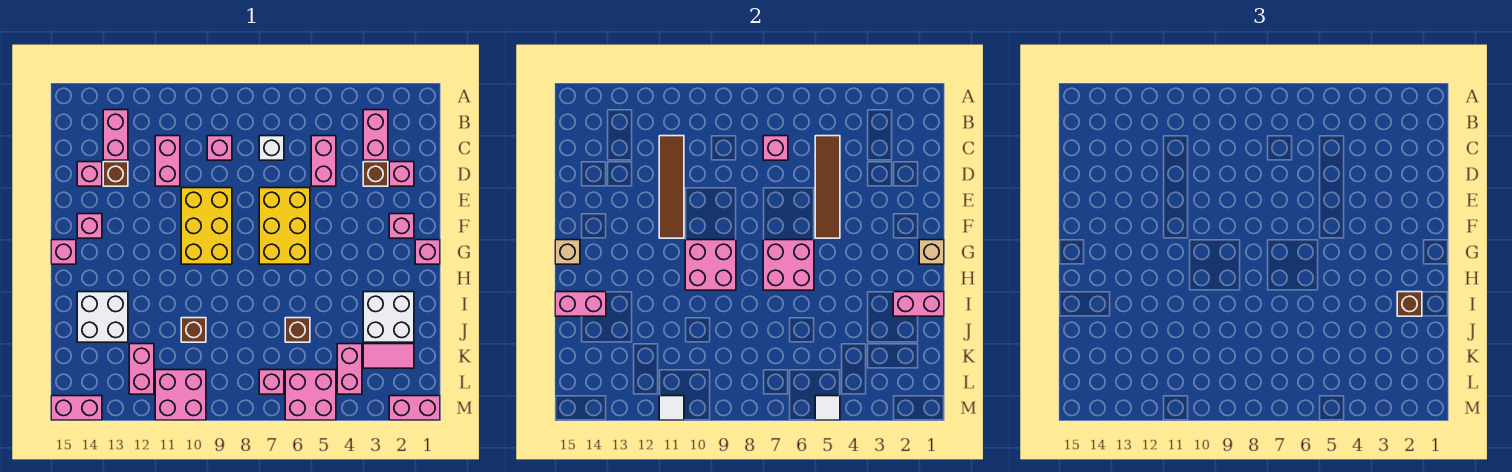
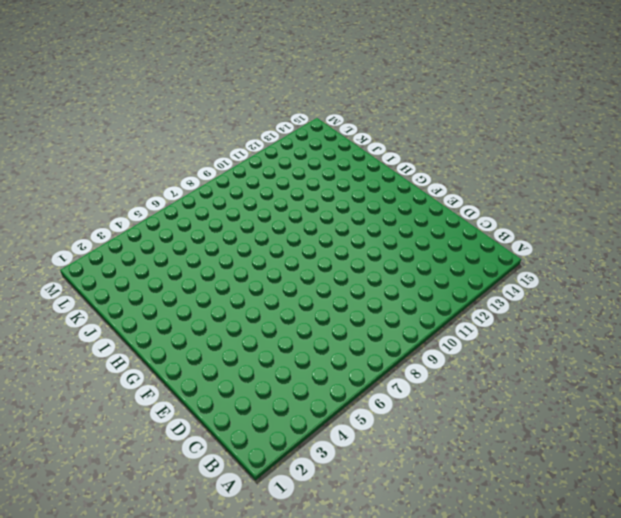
none -> pink 1x2 brick [363,110,388,160]
none -> pink 1x2 brick [103,110,128,160]
none -> pink 1x2 brick [311,136,336,186]
none -> white 1x1 brick [259,136,284,160]

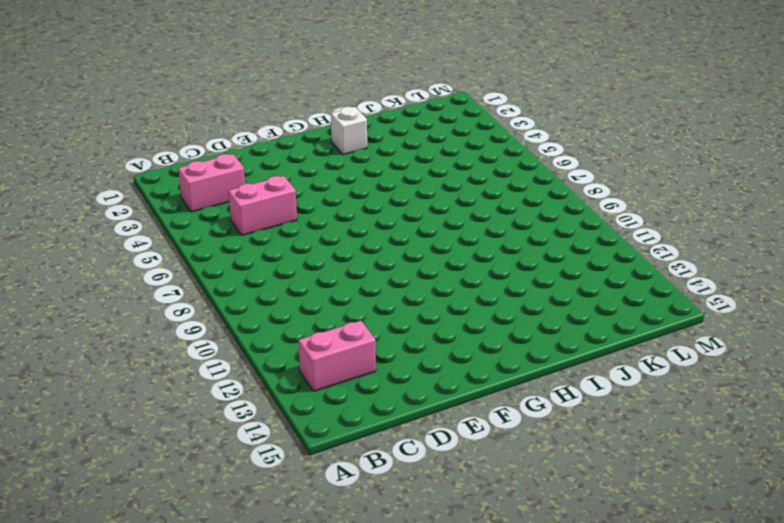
white 1x1 brick [331,107,367,155] -> white 1x1 brick moved to [259,136,284,160]
none -> pink 1x1 brick [207,136,232,160]
none -> pink 1x2 brick [155,136,180,186]
none -> pink 1x1 brick [389,162,414,186]
none -> brown 1x1 brick [363,162,388,186]

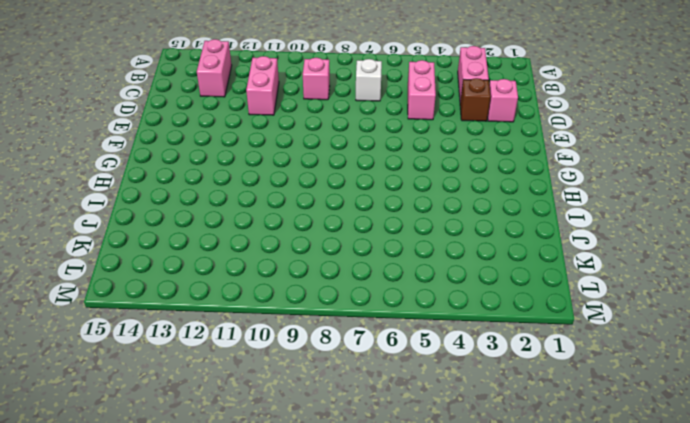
none -> brown 1x1 brick [103,162,128,186]
none -> pink 1x1 brick [77,162,102,186]
none -> yellow 2x3 brick [259,188,310,264]
none -> yellow 2x3 brick [181,188,232,264]

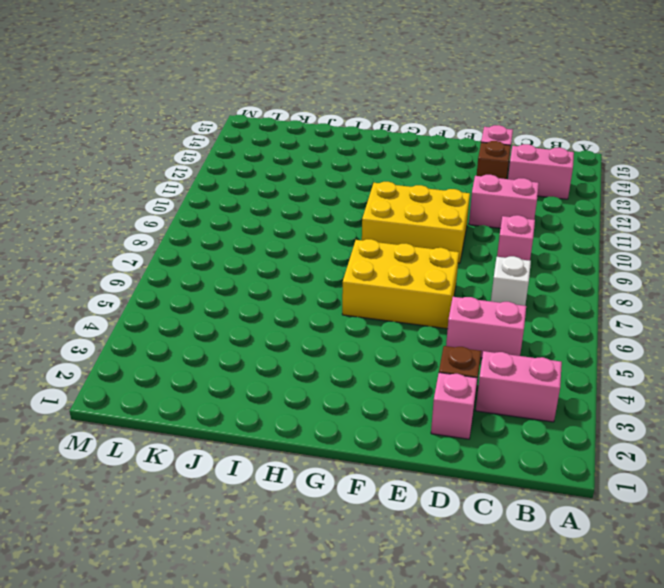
none -> pink 1x1 brick [389,214,414,238]
none -> pink 1x1 brick [77,214,102,238]
none -> pink 1x1 brick [415,240,440,264]
none -> pink 1x1 brick [51,240,76,264]

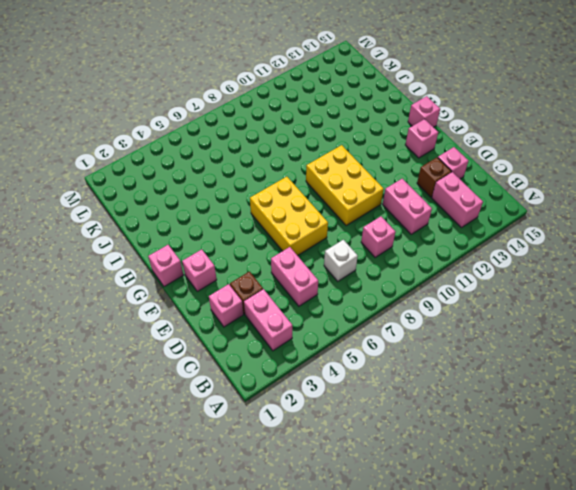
none -> white 2x2 brick [363,292,414,342]
none -> white 2x2 brick [77,292,128,342]
none -> brown 1x1 brick [285,318,310,342]
none -> brown 1x1 brick [181,318,206,342]

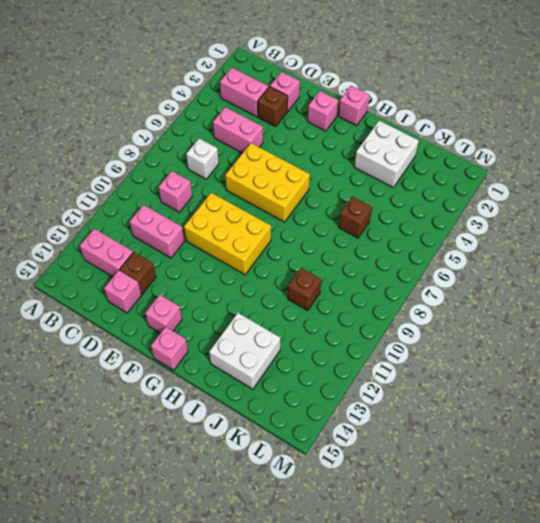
none -> pink 1x2 tile [363,344,414,368]
none -> pink 1x2 brick [337,344,362,394]
none -> pink 1x2 brick [129,344,154,394]
none -> pink 2x2 brick [285,370,336,420]

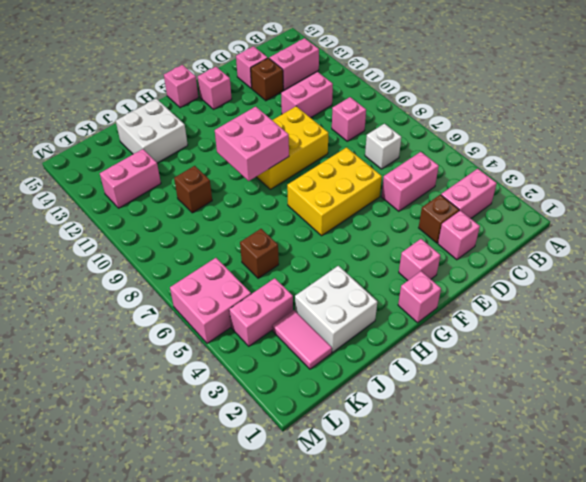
none -> pink 1x1 brick [259,370,284,394]
none -> pink 2x2 brick [155,370,206,420]
none -> pink 1x2 brick [389,396,440,420]
none -> pink 1x2 brick [51,396,102,420]

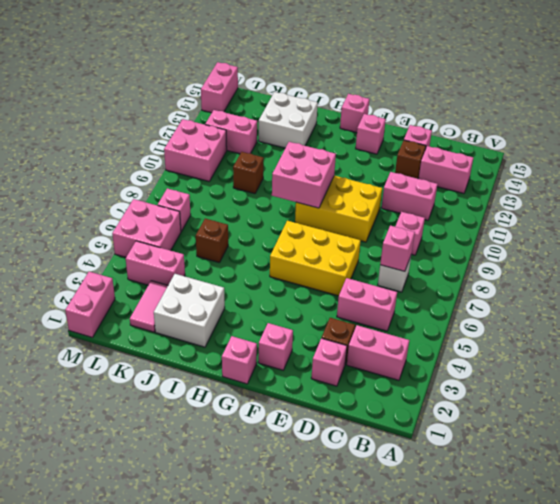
none -> brown 1x4 tile [815,136,840,238]
none -> brown 1x4 tile [659,136,684,238]
none -> tan 1x1 brick [919,240,944,264]
none -> pink 2x2 brick [763,240,814,290]

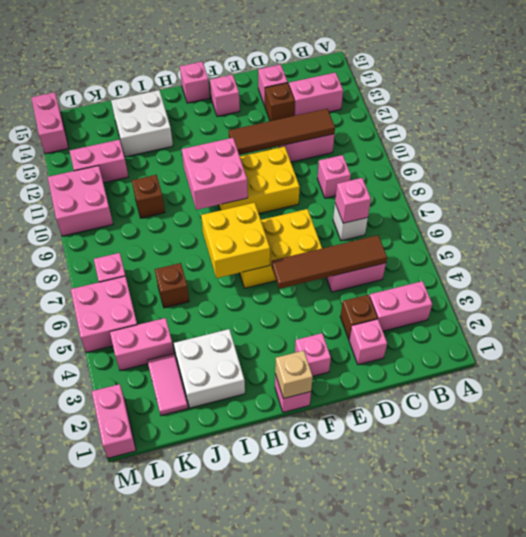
yellow 2x2 brick [201,203,270,278] -> pink 2x2 brick [763,240,814,290]
none -> tan 1x1 brick [555,240,580,264]
none -> pink 1x2 brick [893,292,944,316]
none -> pink 1x2 brick [555,292,606,316]
none -> white 1x1 tile [815,396,840,420]

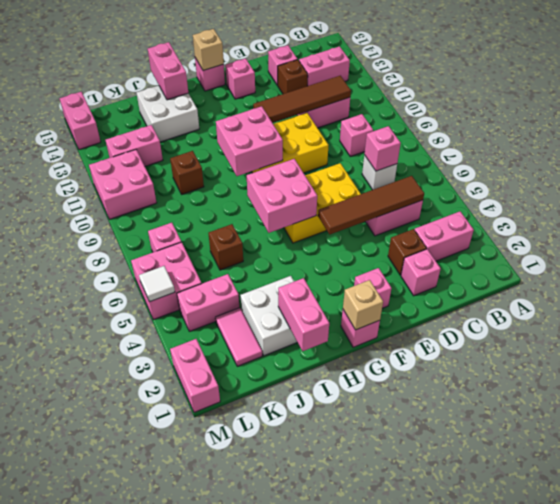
none -> white 1x1 tile [659,396,684,420]
none -> brown 1x1 brick [1397,292,1422,316]

